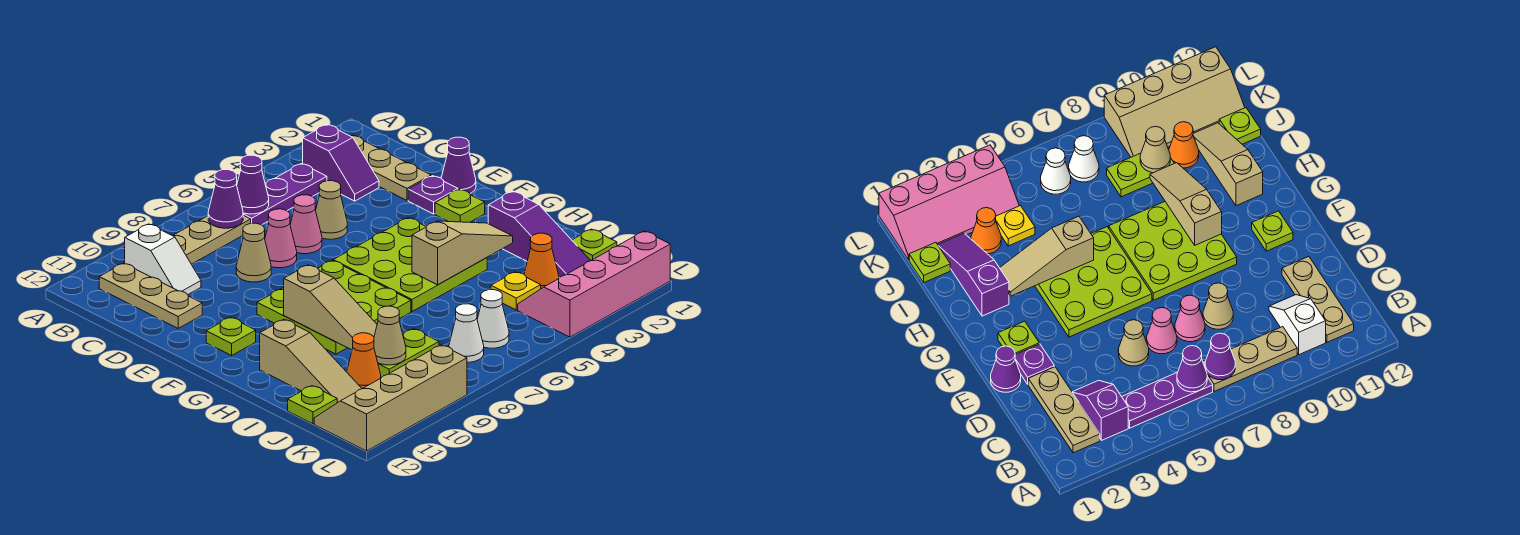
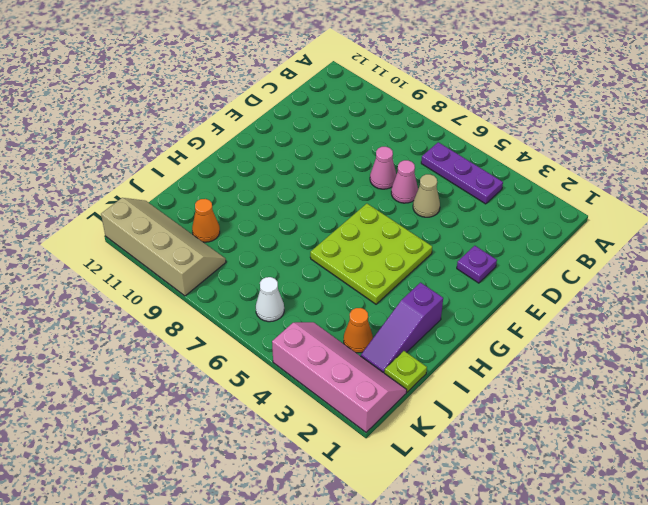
none -> tan 1x3 plate [351,135,431,200]
none -> purple 1x2 slope [303,124,379,201]
none -> tan 1x3 plate [173,215,251,264]
none -> white 1x2 slope [125,224,201,294]

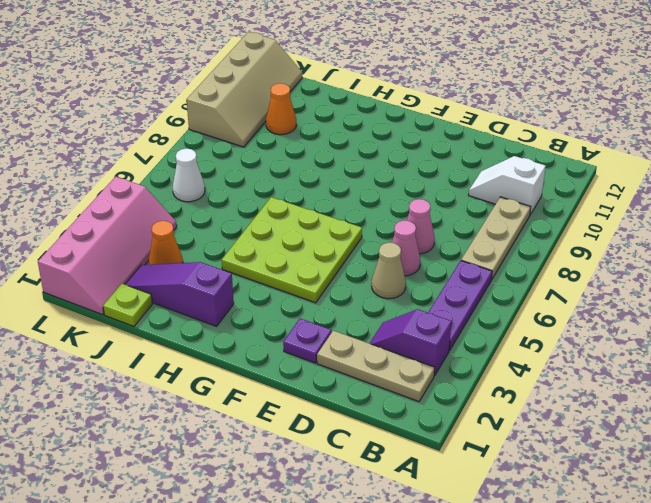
none -> tan 1x3 plate [99,263,202,328]
none -> tan 1x1 cone [236,223,271,282]
none -> purple 1x1 cone [441,137,476,193]
none -> lime 1x1 plate [435,189,485,222]

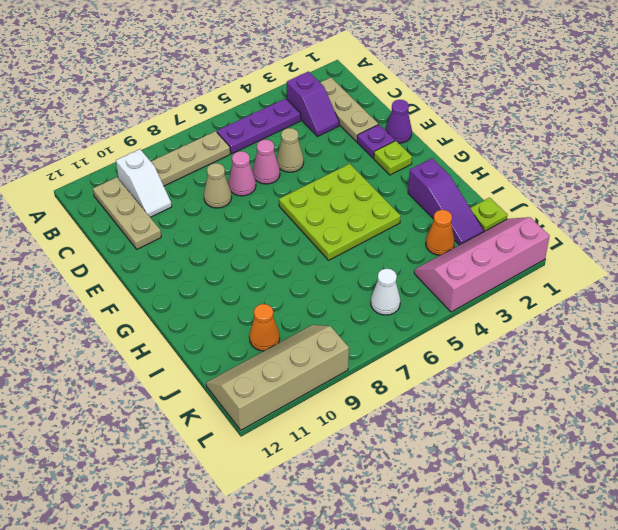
none -> lime 3x3 plate [257,261,411,354]
none -> lime 1x1 plate [206,317,256,356]
none -> tan 1x3 slope [260,319,362,403]
none -> yellow 1x1 plate [491,272,541,310]

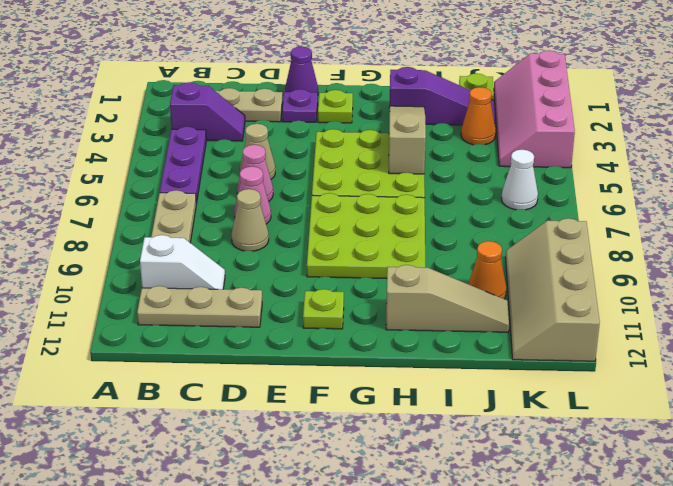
none -> yellow 1x1 plate [491,272,541,310]
none -> lime 1x2 plate [378,329,439,377]
none -> lime 1x1 plate [288,386,337,424]
none -> white 1x1 cone [449,304,484,363]

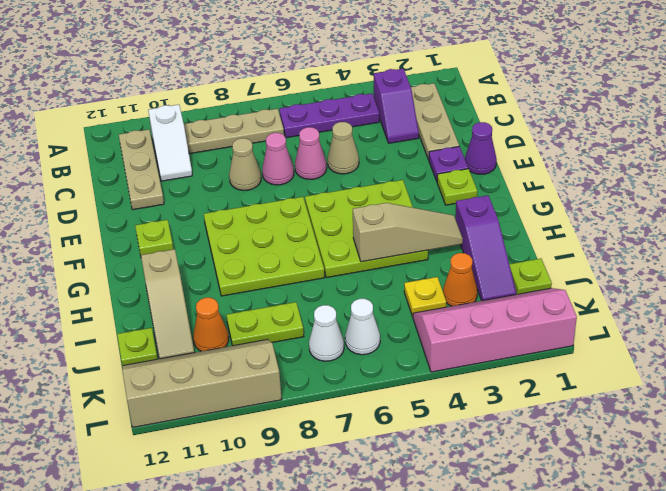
none -> purple 1x1 cone [237,155,269,214]
none -> purple 1x1 cone [208,170,243,228]
none -> tan 1x3 slope [284,265,377,350]
none -> tan 1x1 cone [374,306,406,365]

